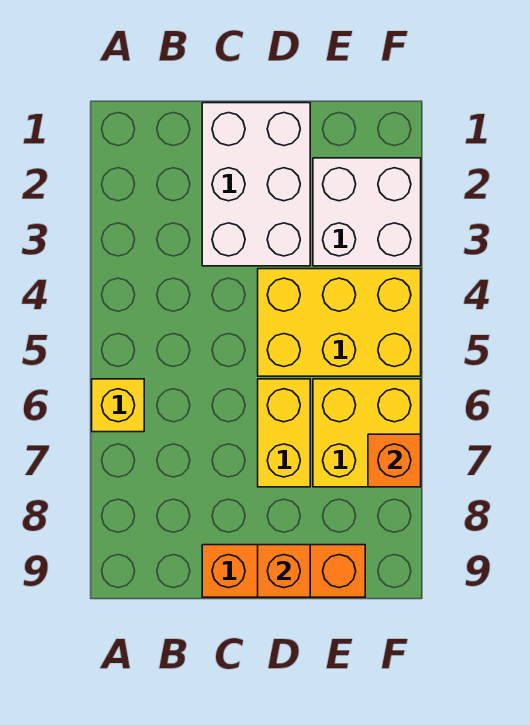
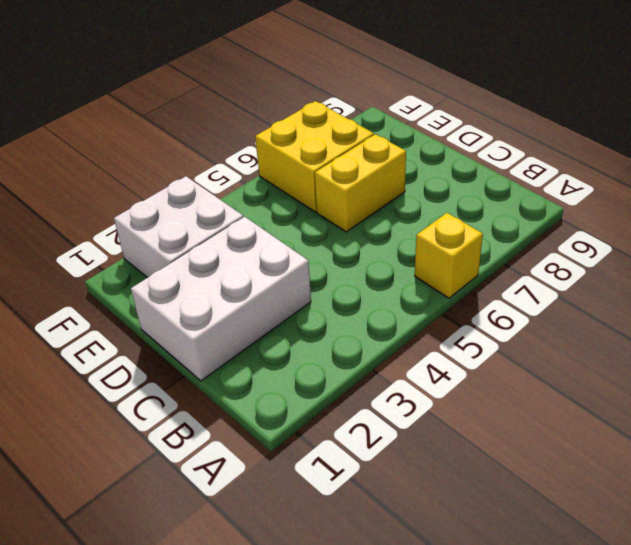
none -> orange 1x3 brick [202,545,365,597]
none -> yellow 2x3 brick [258,269,421,376]

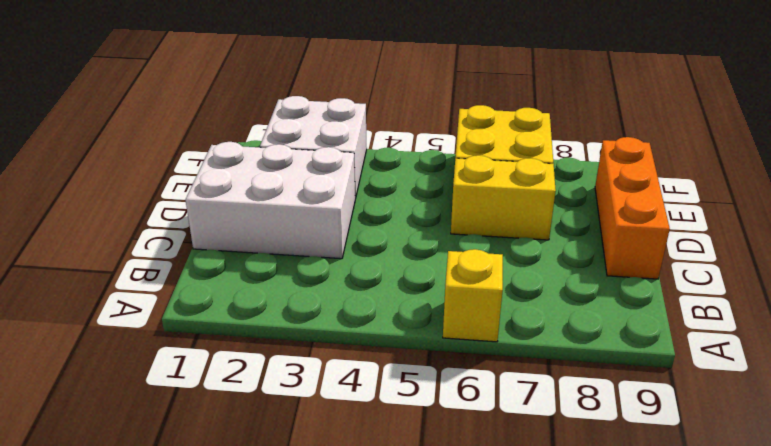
none -> yellow 2x3 brick [258,269,421,376]
none -> orange 1x1 brick [258,545,310,597]

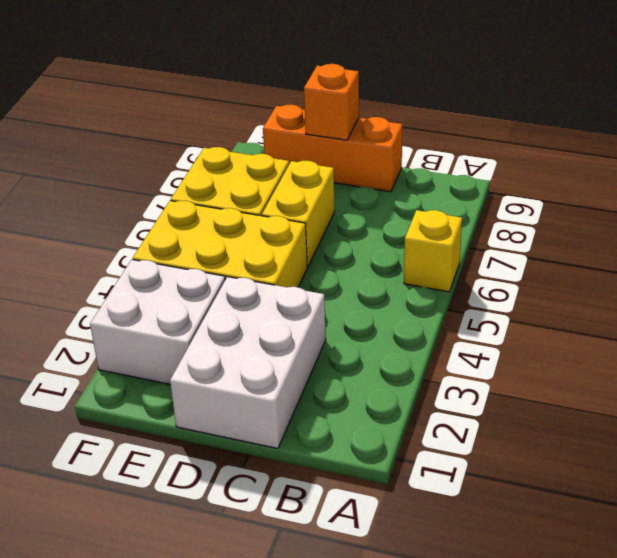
none -> orange 1x1 brick [368,434,421,487]

